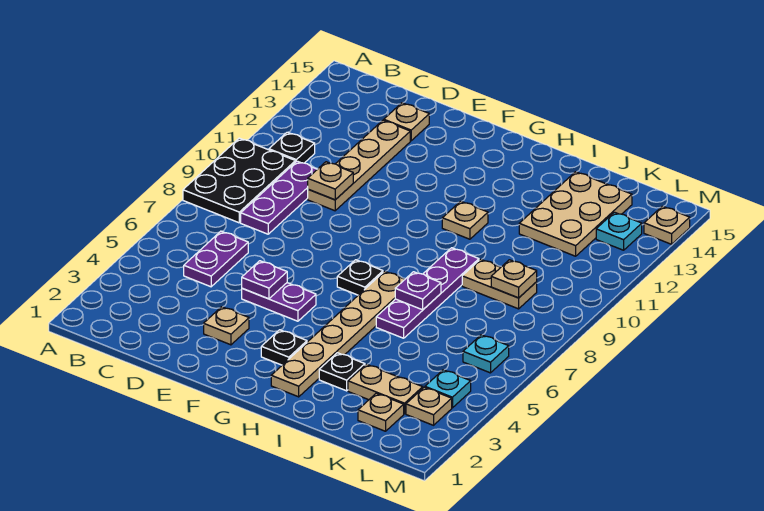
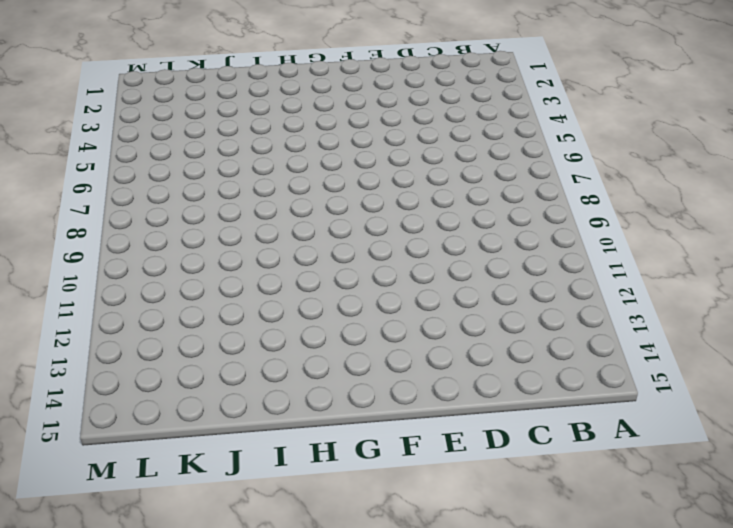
none -> black 2x3 plate [183,138,296,223]
none -> black 1x1 plate [269,132,315,163]
none -> purple 1x2 plate [184,231,248,287]

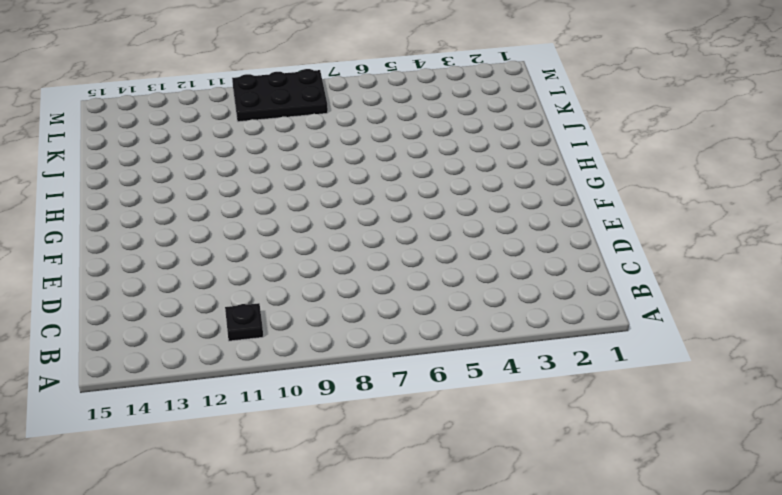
black 2x3 plate [232,69,328,122] -> black 2x3 plate moved to [183,138,296,223]
none -> purple 1x2 plate [184,231,248,287]
none -> purple 1x3 plate [241,161,317,234]
none -> tan 1x4 plate [308,120,410,211]

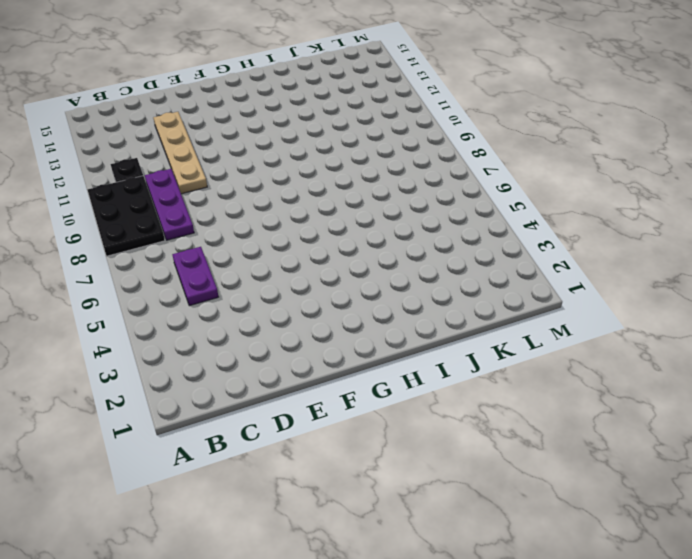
none -> tan 1x1 plate [384,103,429,141]
none -> tan 1x1 plate [204,307,249,345]
none -> purple 1x2 plate [242,283,316,321]

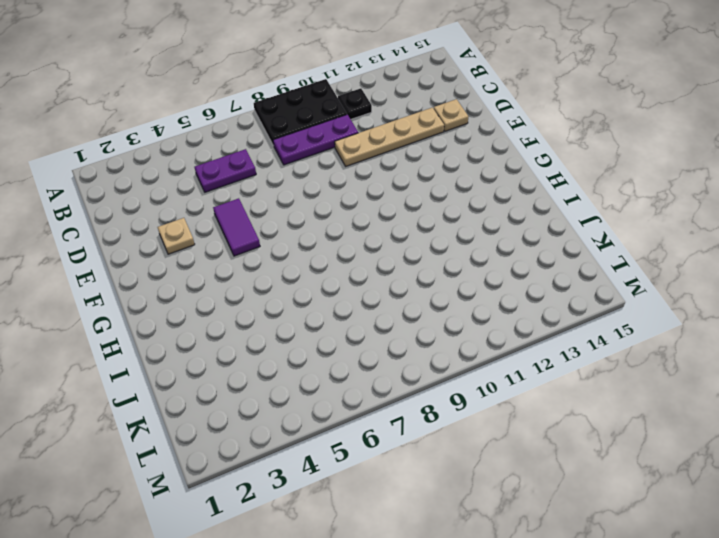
purple 1x2 tile [213,198,260,256] -> purple 1x2 plate [242,283,316,321]
none -> black 1x1 plate [261,330,307,365]
none -> black 1x1 plate [337,260,383,295]
none -> tan 1x6 plate [271,271,405,397]

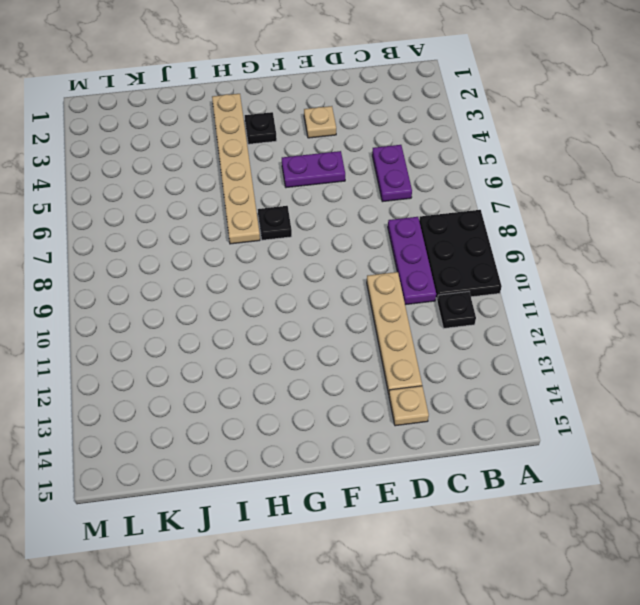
none -> tan 1x1 plate [442,201,488,239]
none -> black 1x1 plate [319,353,365,391]
none -> purple 1x4 plate [376,248,479,338]

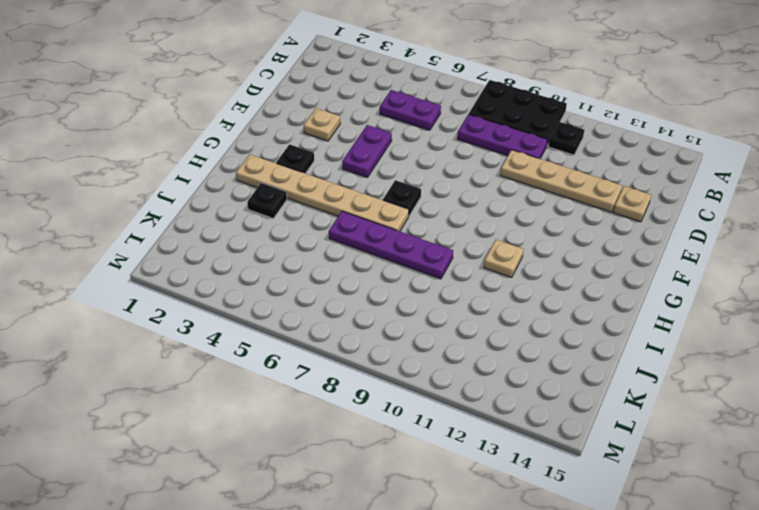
none -> tan 1x2 plate [348,364,423,414]
none -> tan 1x2 plate [462,259,537,309]
none -> tan 2x3 plate [519,172,632,256]

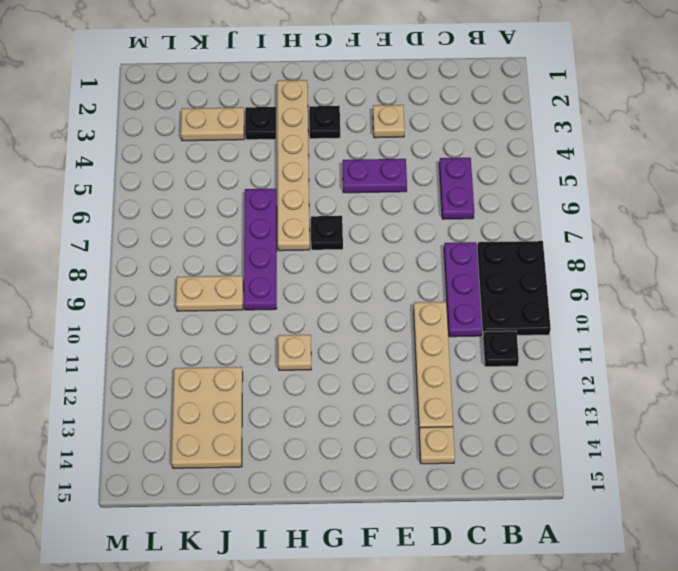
none -> tan 1x1 plate [358,393,404,431]
none -> tan 1x1 plate [406,387,452,425]
none -> cyan 1x1 plate [425,370,471,408]

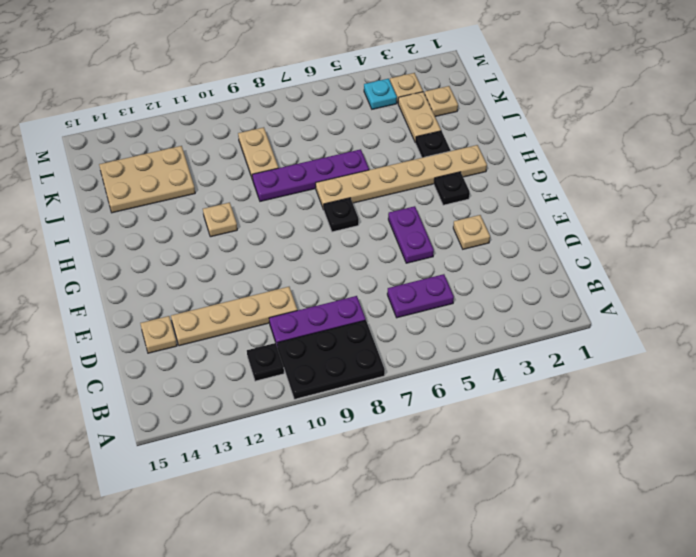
none -> cyan 1x1 plate [463,335,509,373]
none -> cyan 1x1 plate [596,212,642,250]
none -> tan 1x1 plate [644,206,690,244]

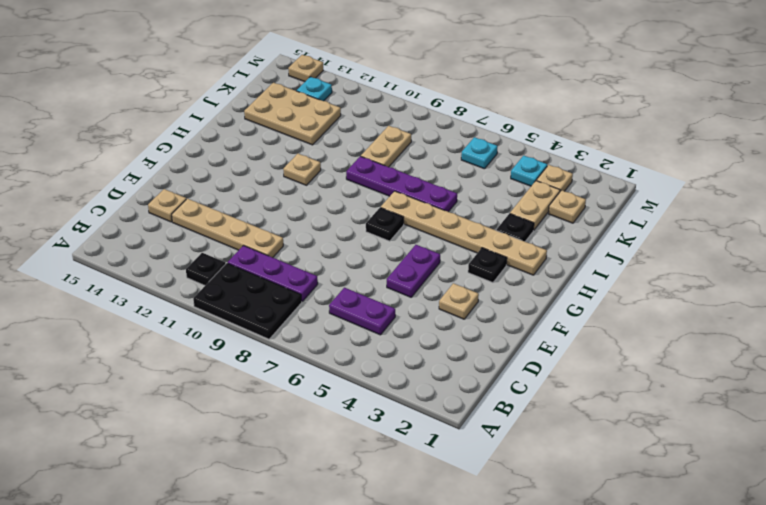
none -> tan 1x1 plate [308,162,353,200]
none -> purple 1x1 plate [242,261,287,299]
none -> purple 1x1 plate [395,272,441,310]

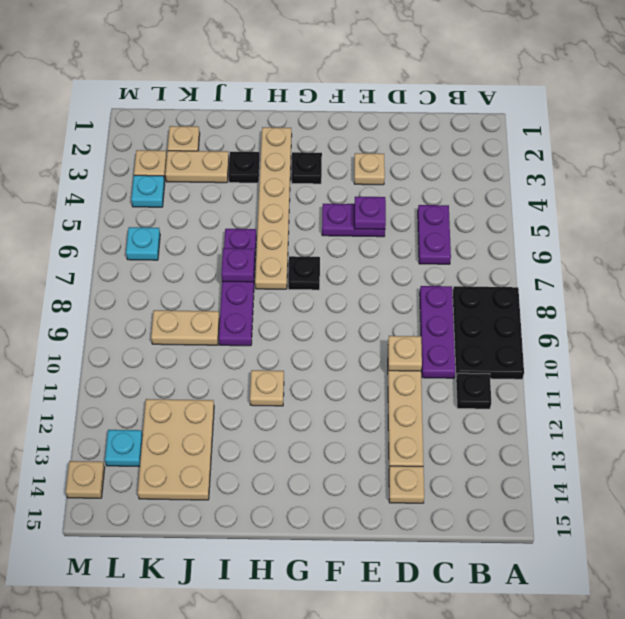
none -> tan 1x1 plate [491,260,537,298]

